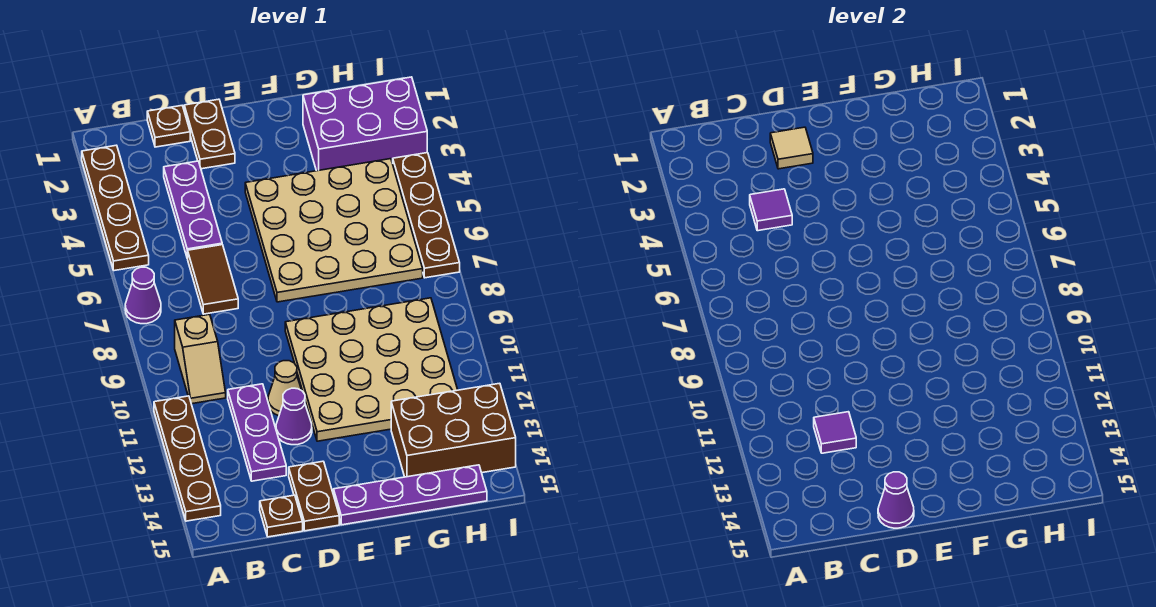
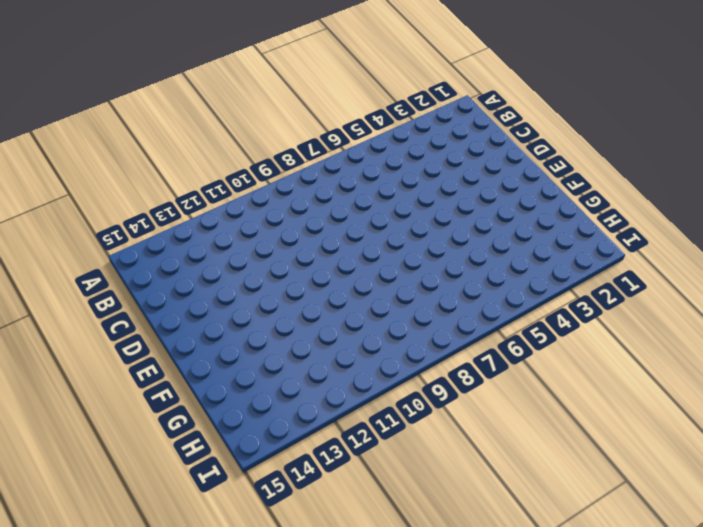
none -> brown 1x4 plate [82,145,149,271]
none -> purple 1x1 cone [125,267,161,324]
none -> brown 1x4 plate [154,396,221,521]

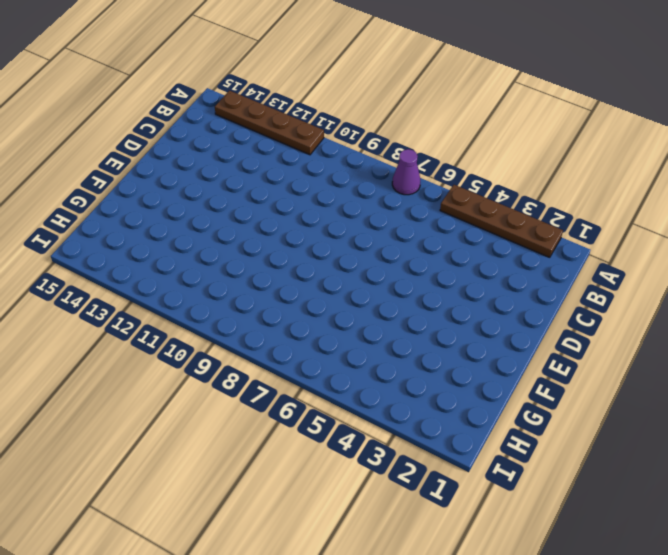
none -> tan 1x2 slope [175,314,226,404]
none -> brown 1x1 plate [147,106,190,147]
none -> purple 1x3 plate [164,161,222,258]

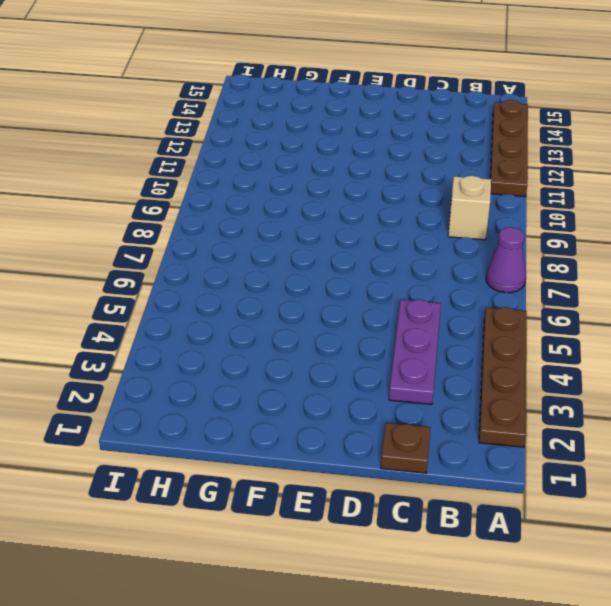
none -> brown 1x2 tile [187,245,238,314]
none -> purple 1x3 plate [228,384,286,481]
none -> brown 1x1 plate [260,495,303,537]

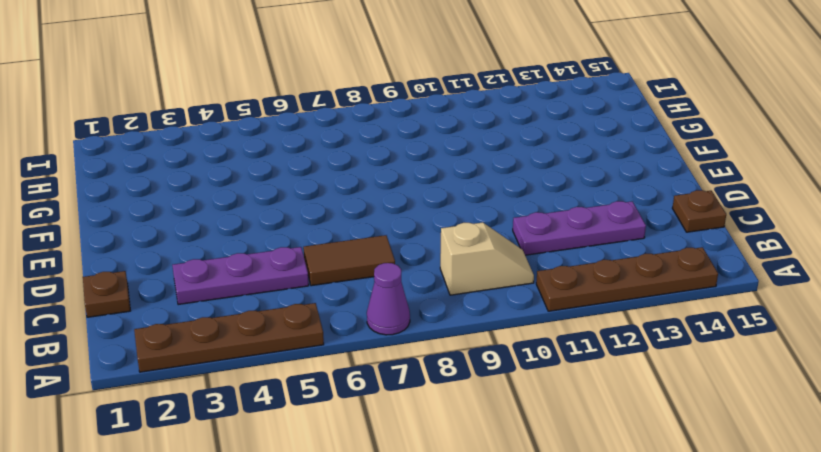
none -> brown 1x2 plate [184,99,235,169]
none -> tan 1x1 cone [268,361,301,416]
none -> purple 1x1 cone [276,388,312,445]

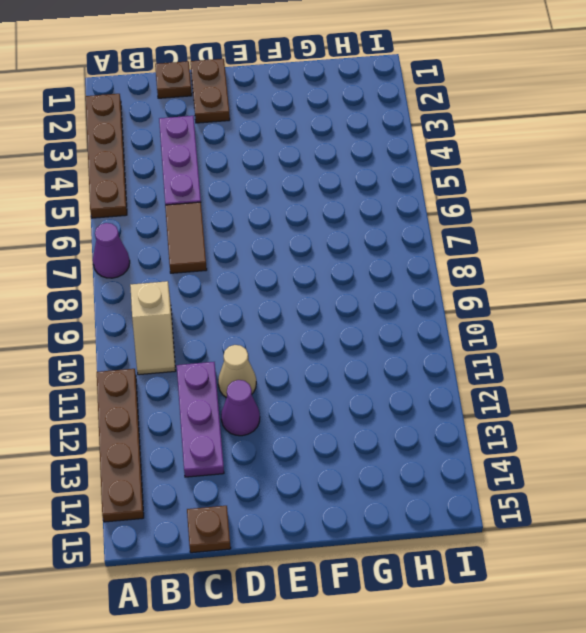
none -> brown 1x2 plate [289,461,339,531]
none -> tan 4x4 plate [245,159,423,302]
none -> tan 4x4 plate [285,298,458,441]

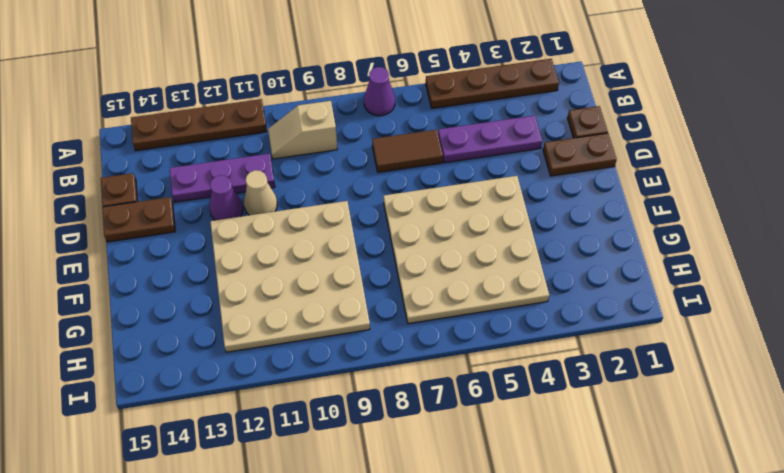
none -> purple 1x4 plate [334,465,487,525]
none -> purple 2x3 brick [303,77,427,171]
none -> brown 2x3 brick [391,383,516,477]

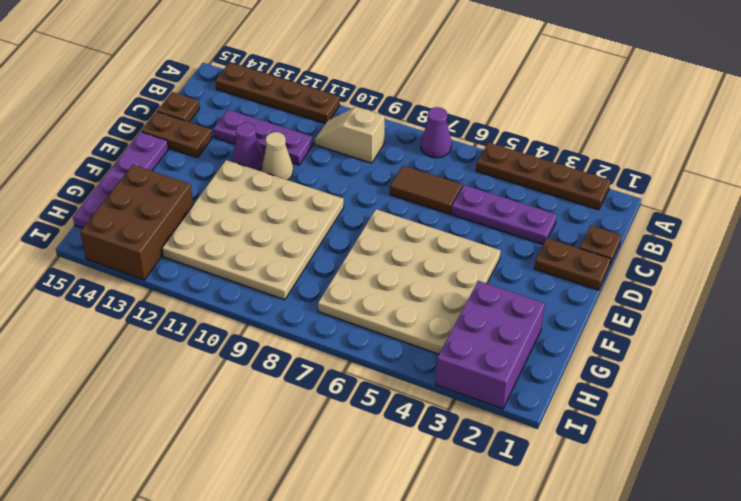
none -> brown 1x4 plate [393,153,460,278]
none -> purple 1x1 tile [750,189,792,231]
none -> purple 1x1 tile [814,412,856,453]

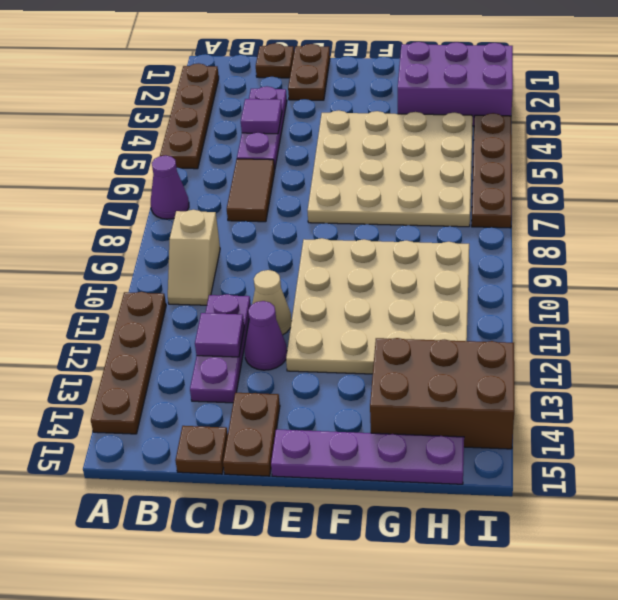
none -> tan 1x1 tile [770,127,813,169]
none -> purple 1x1 cone [878,472,914,528]

